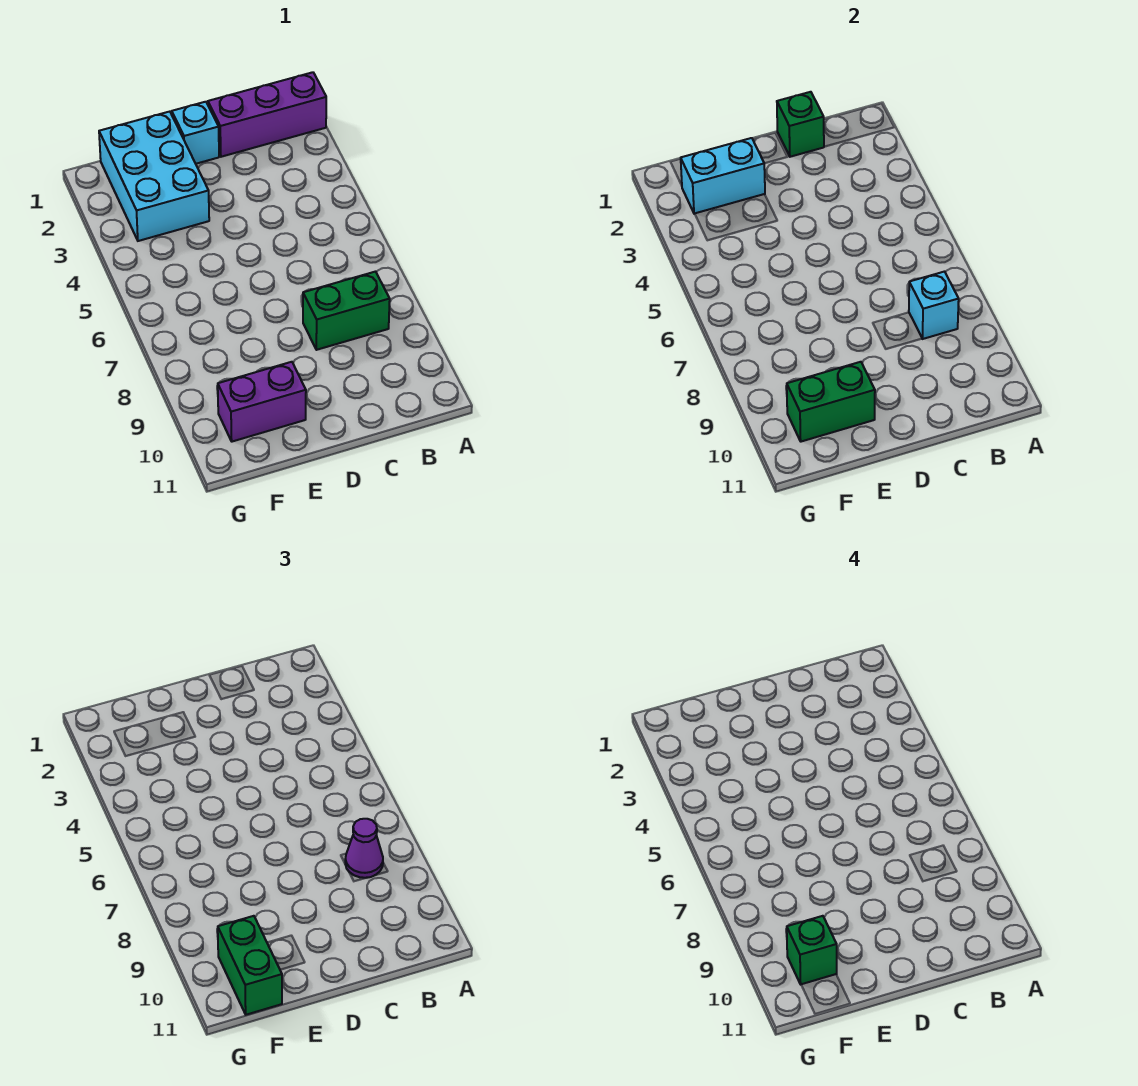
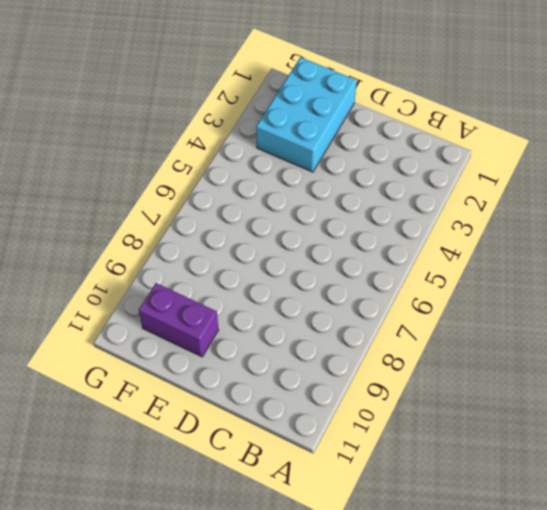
none -> purple 1x3 brick [208,72,326,157]
none -> green 1x2 brick [303,272,390,350]
none -> cyan 1x1 brick [172,102,219,164]

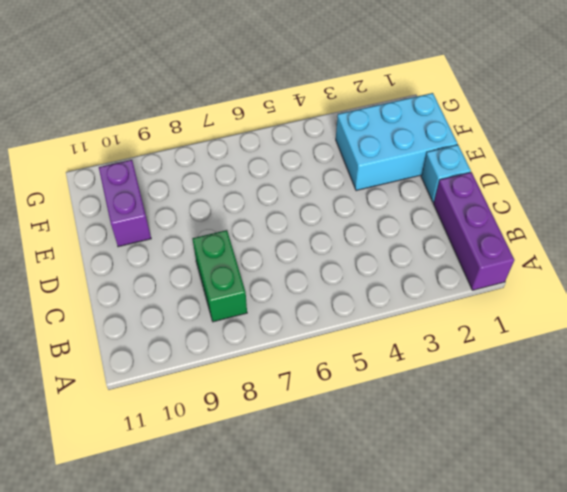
none -> cyan 1x1 brick [909,272,959,339]
none -> green 1x1 brick [777,92,824,157]
none -> cyan 1x2 brick [681,138,765,214]

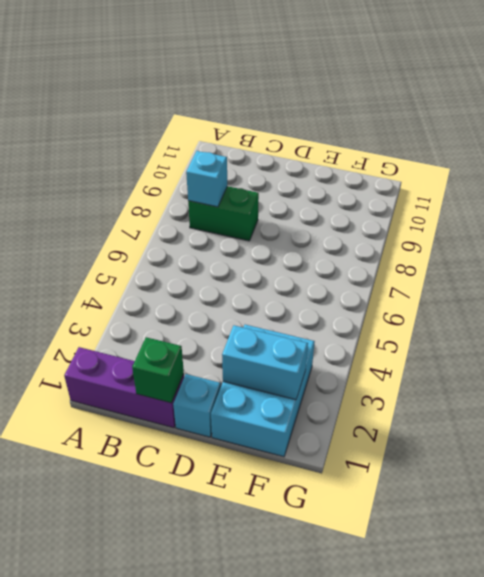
none -> purple 1x2 brick [217,362,306,442]
none -> green 1x2 brick [786,362,875,442]
none -> purple 1x1 cone [345,819,383,878]

